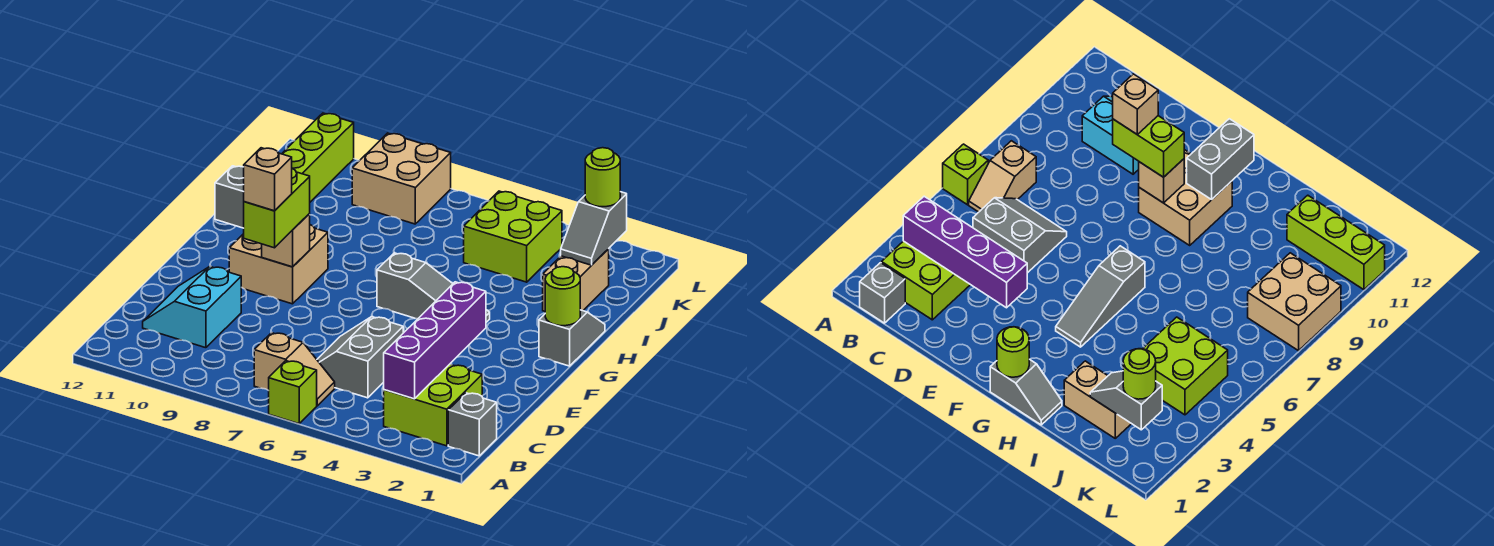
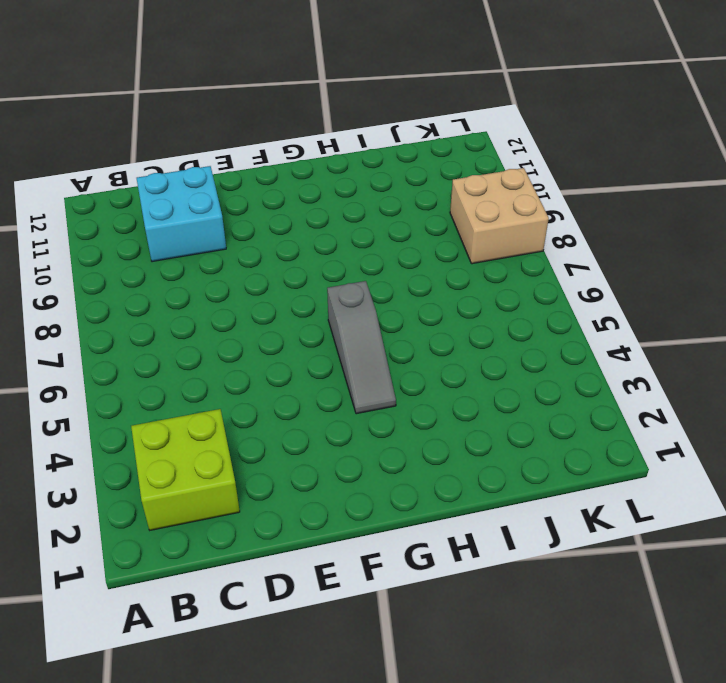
cyan 2x2 brick [137,166,226,262] -> cyan 2x2 slope [143,267,241,348]
none -> lime 1x1 brick [269,361,317,424]
none -> grey 1x1 brick [448,393,497,456]
none -> tan 1x2 slope [254,333,335,406]

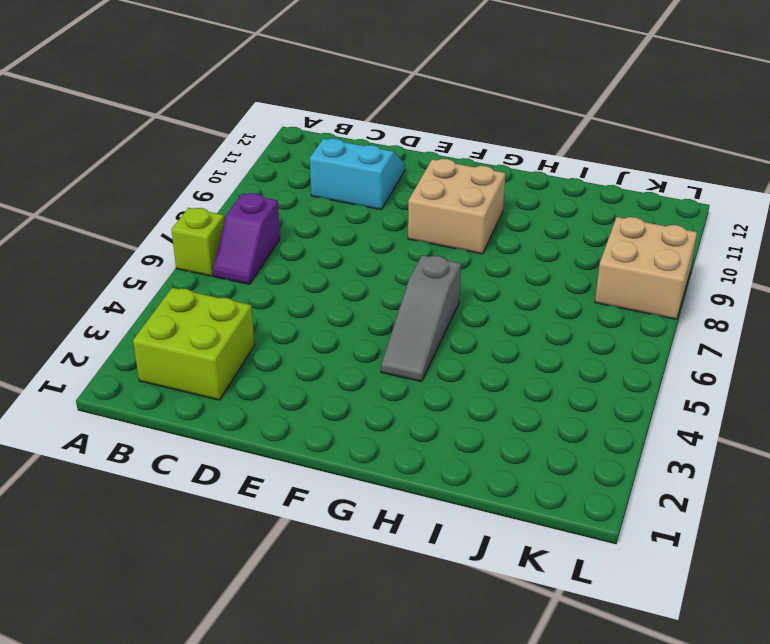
purple 1x2 slope [213,193,280,284] -> tan 1x2 slope [254,333,335,406]
none -> grey 1x1 brick [448,393,497,456]
none -> grey 2x2 slope [317,317,403,398]
none -> grey 1x2 slope [539,310,605,366]

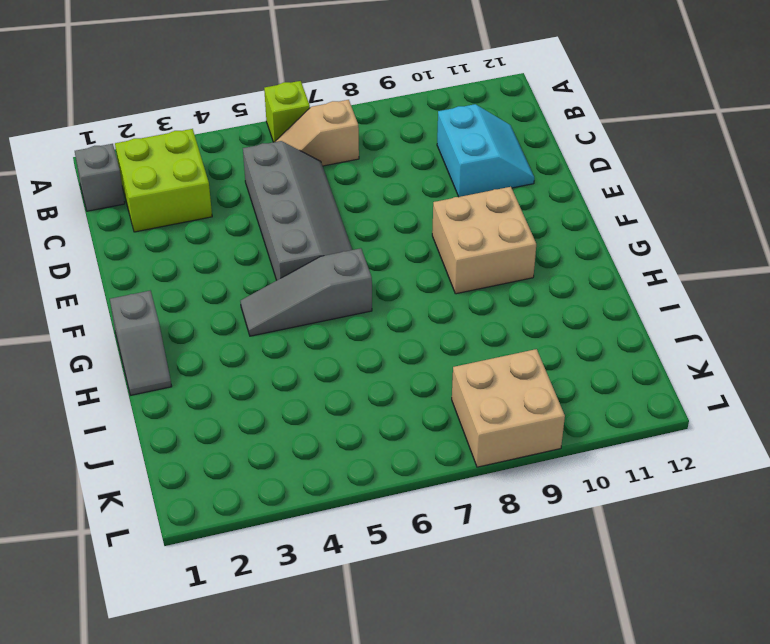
grey 2x4 slope [243,141,352,280] -> grey 2x2 slope [317,317,403,398]
none -> tan 1x2 brick [543,249,609,311]
none -> lime 2x2 brick [464,191,562,282]
none -> lime 1x3 brick [282,113,354,202]

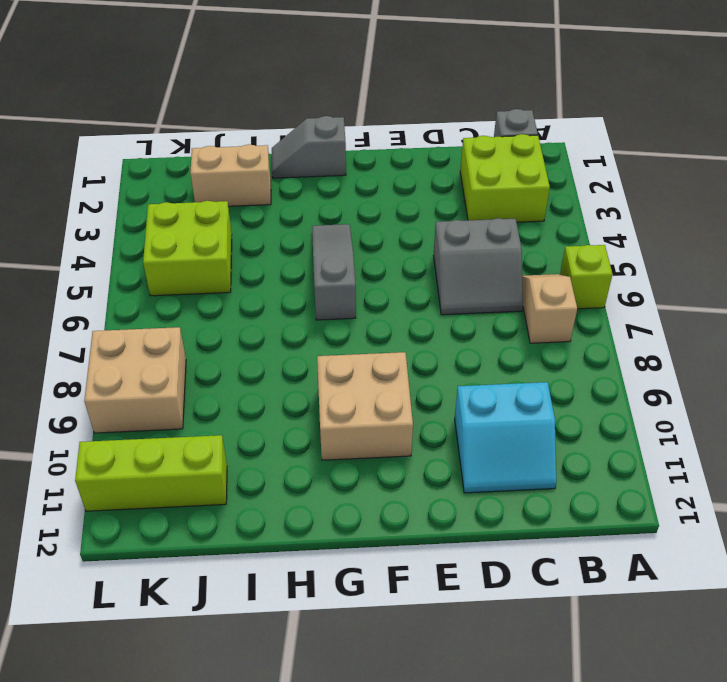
none -> purple 1x4 brick [384,282,486,399]
none -> tan 1x1 brick [262,214,310,267]
none -> lime 1x1 round brick [545,267,580,326]

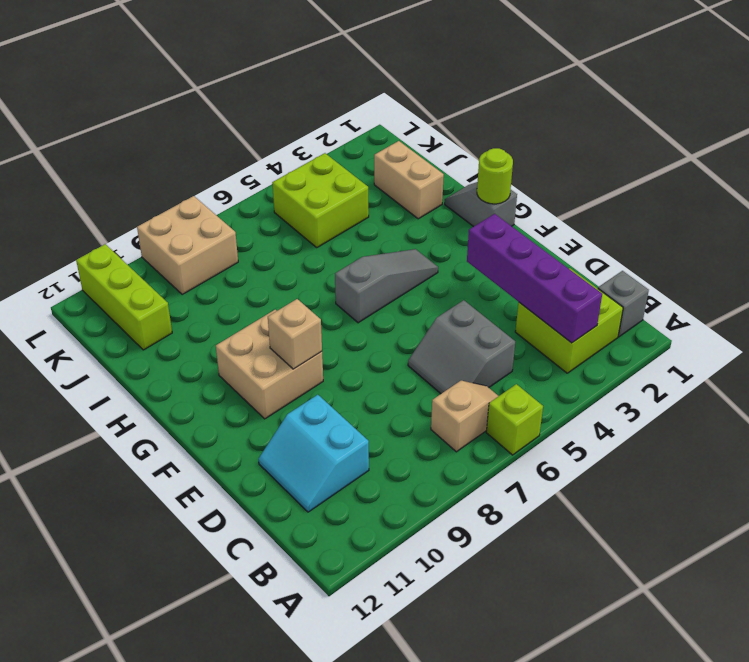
none -> grey 1x2 brick [215,166,244,228]
none -> grey 1x2 slope [561,192,627,265]
none -> lime 1x2 brick [244,169,310,248]

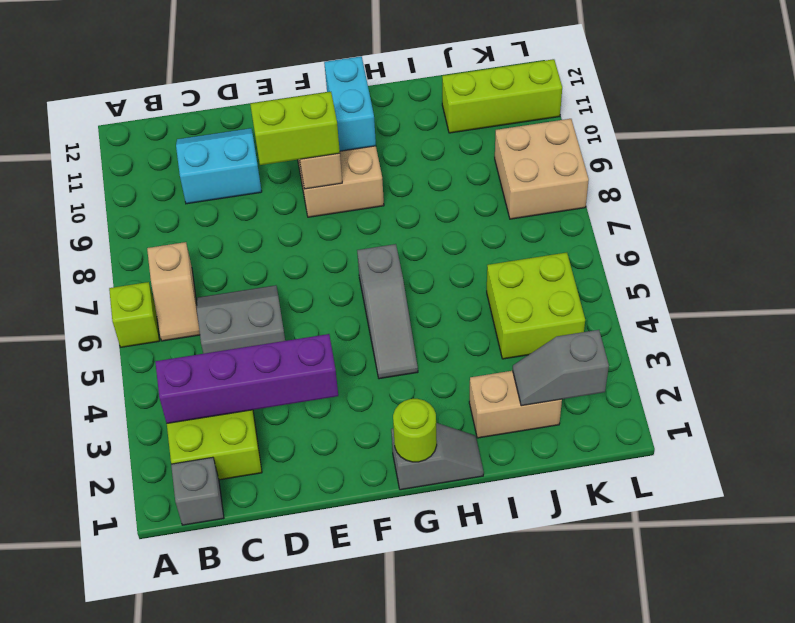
cyan 1x2 brick [324,56,376,151] -> grey 1x2 brick [215,166,244,228]
none -> lime 1x1 round brick [585,148,620,207]
none -> tan 1x1 brick [244,148,292,211]

